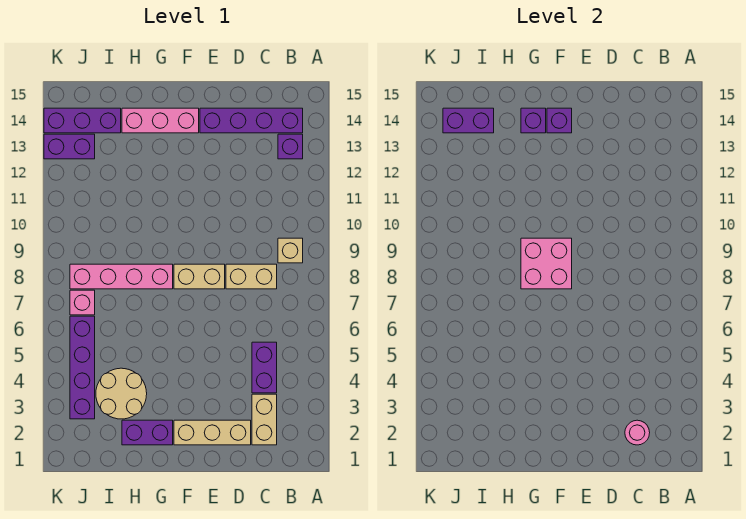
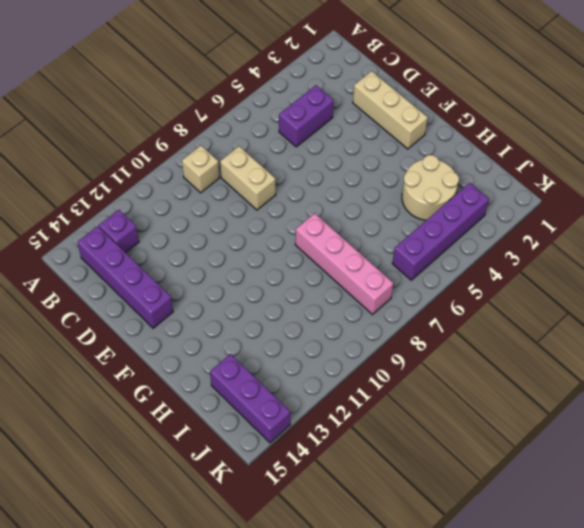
none -> tan 1x2 brick [252,394,277,445]
none -> tan 1x2 brick [174,264,225,289]
none -> pink 1x3 brick [122,108,199,133]

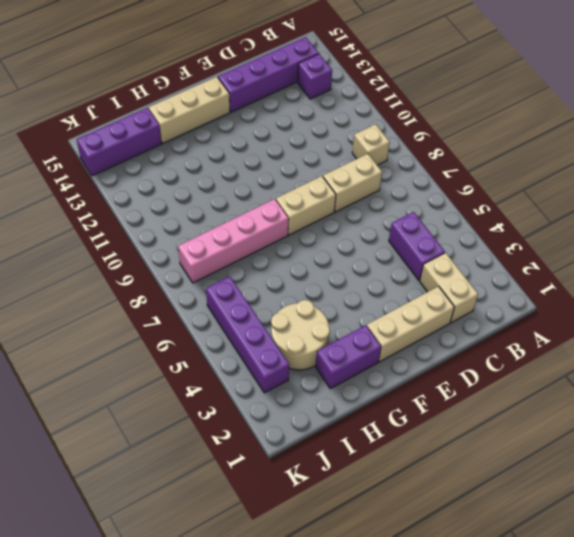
tan 1x3 brick [149,77,230,143] -> pink 1x3 brick [122,108,199,133]
none -> pink 1x1 brick [70,290,95,315]
none -> purple 1x2 brick [44,134,95,159]
none -> pink 1x1 round brick [625,420,650,445]

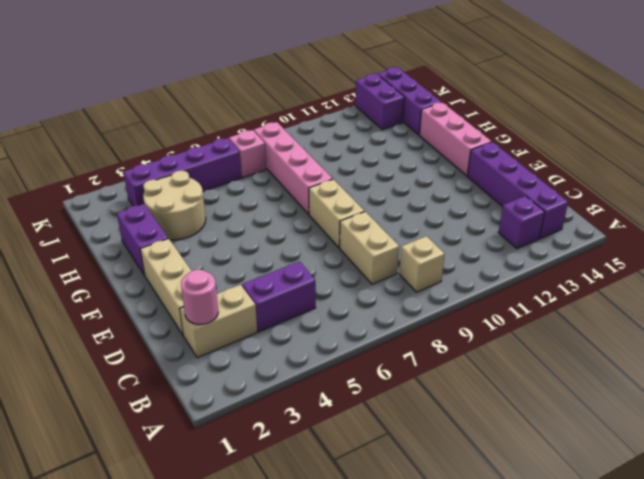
none -> pink 2x2 brick [521,238,572,289]
none -> purple 1x1 brick [547,108,572,133]
none -> purple 1x1 brick [521,108,546,133]

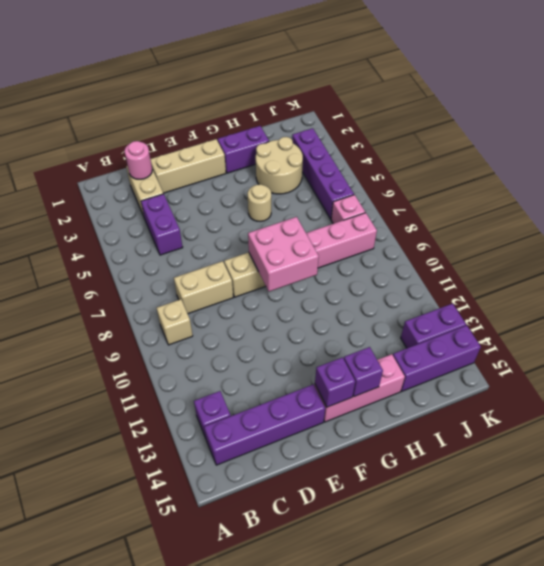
tan 1x1 round brick [248,184,271,221] -> none
none -> purple 1x2 brick [443,108,494,133]

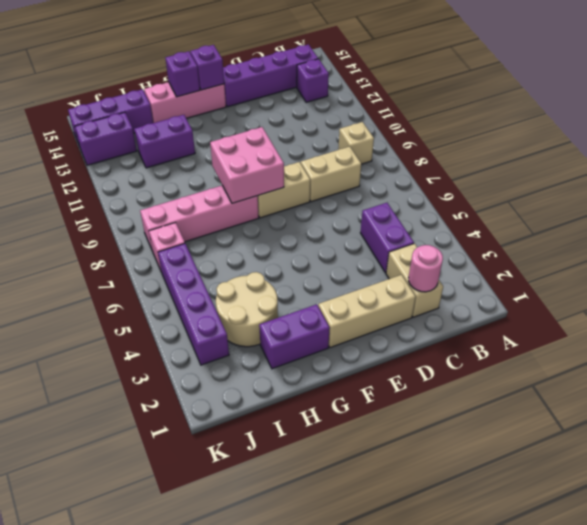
purple 1x2 brick [134,115,195,168] -> purple 1x2 brick moved to [443,108,494,133]

